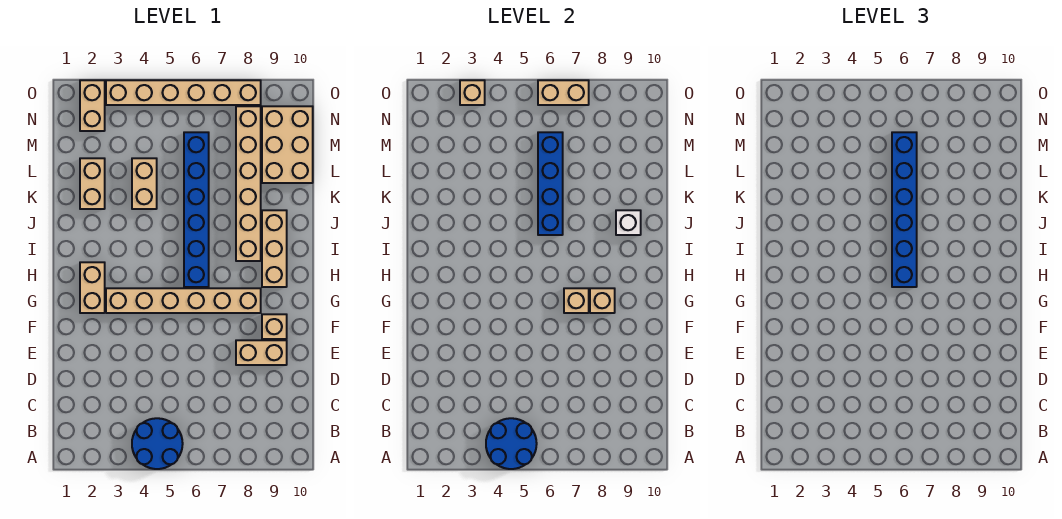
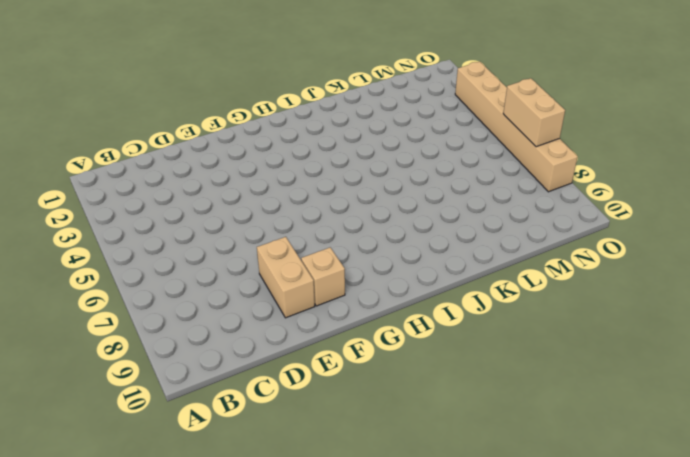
none -> blue 2x2 round brick [132,418,183,469]
none -> tan 1x2 brick [80,262,105,313]
none -> tan 1x6 brick [106,288,261,313]

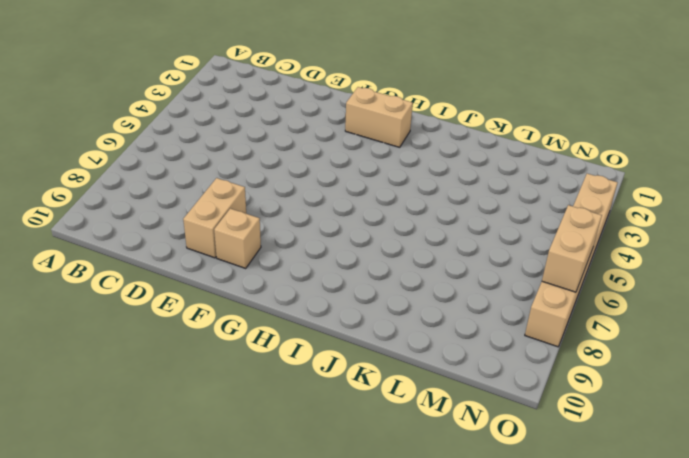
none -> blue 2x2 round brick [132,418,183,469]
none -> tan 1x6 brick [106,288,261,313]
none -> blue 1x6 brick [184,132,209,287]

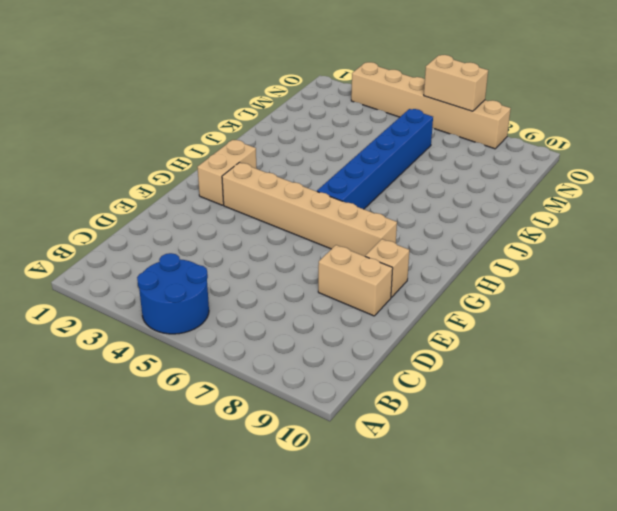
none -> tan 1x3 brick [262,210,287,287]
none -> tan 1x6 brick [236,106,261,261]
none -> tan 1x2 brick [80,158,105,209]

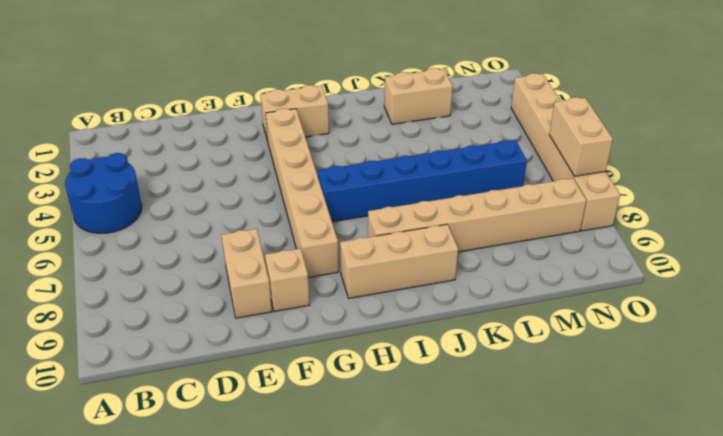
none -> tan 1x2 brick [132,158,157,209]
none -> tan 2x3 brick [262,106,313,183]
none -> tan 1x2 brick [80,80,105,131]

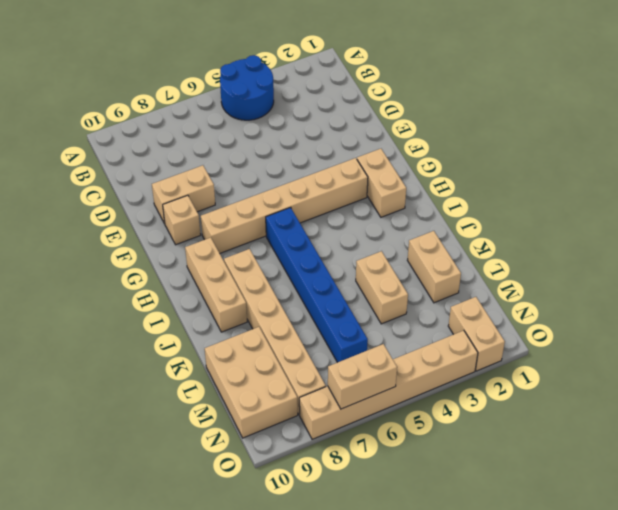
none -> blue 2x2 round brick [486,418,537,469]
none -> tan 1x1 brick [564,288,589,313]
none -> tan 1x1 brick [590,288,615,313]

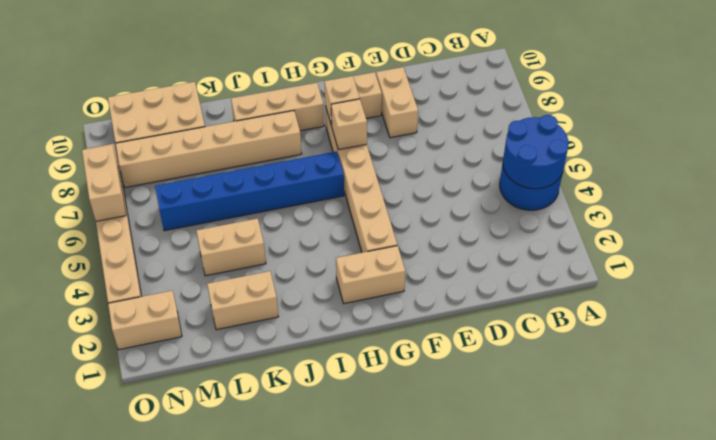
none -> blue 1x4 brick [538,132,563,235]
none -> white 1x1 brick [616,210,641,235]
none -> tan 1x1 brick [460,80,485,105]

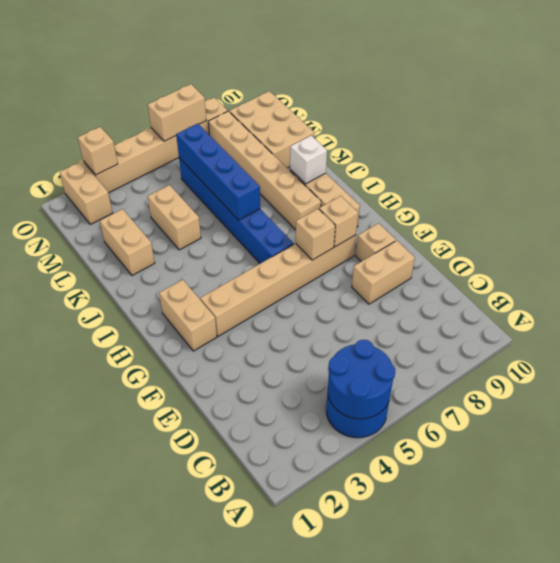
none -> blue 1x6 brick [892,132,917,287]

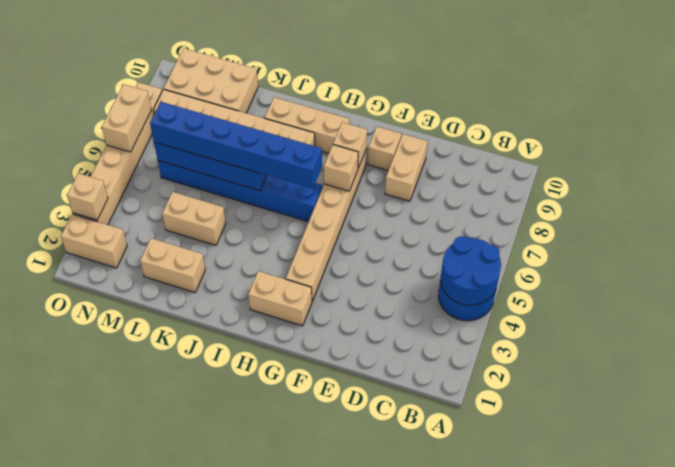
none -> white 1x1 brick [616,210,641,235]

